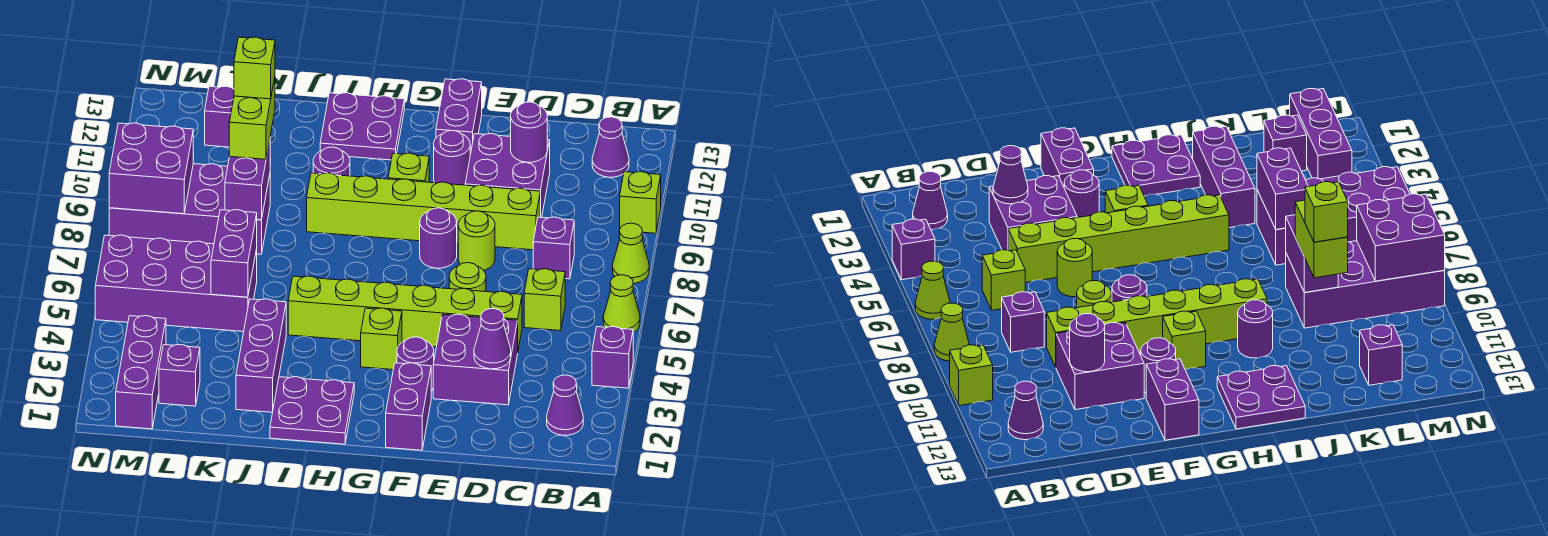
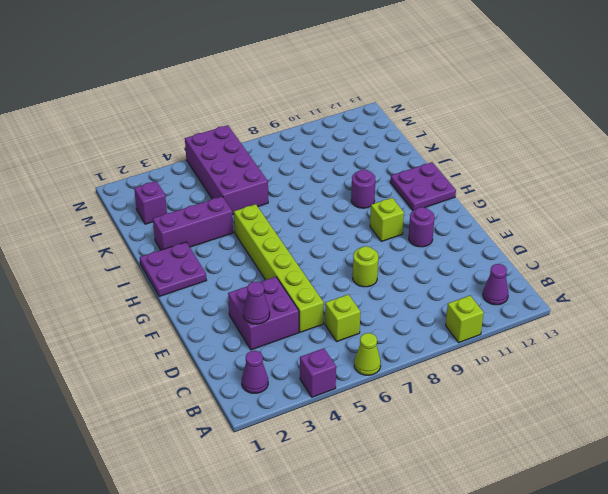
none -> lime 1x1 cone [613,223,649,283]
none -> purple 1x1 brick [533,217,574,279]
none -> lime 1x6 brick [307,173,540,250]
none -> purple 2x2 brick [465,134,550,218]

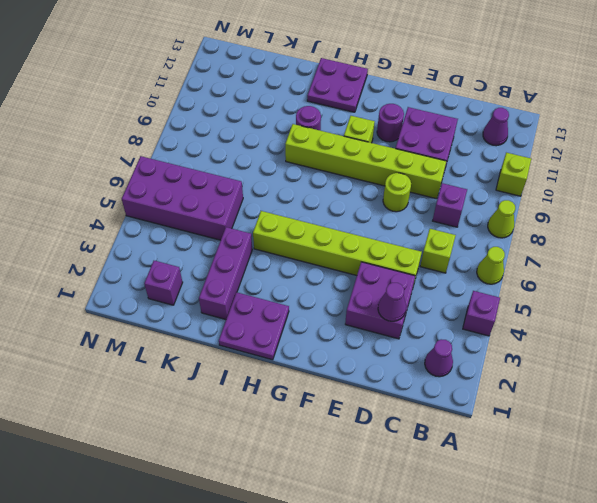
none -> lime 1x1 round brick [449,263,486,292]
none -> purple 1x2 brick [386,363,431,450]
none -> purple 1x1 round brick [397,337,434,391]
none -> purple 1x1 round brick [420,208,457,268]

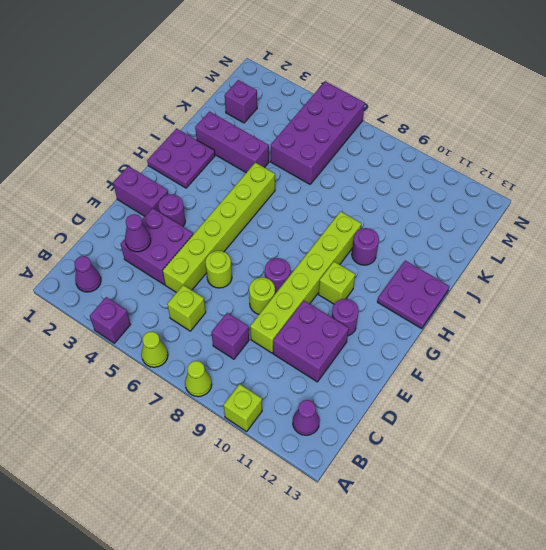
none -> purple 1x2 brick [436,79,482,155]
none -> lime 1x1 brick [361,308,402,370]
none -> purple 2x4 brick [109,164,270,254]
none -> purple 1x1 brick [205,86,234,147]

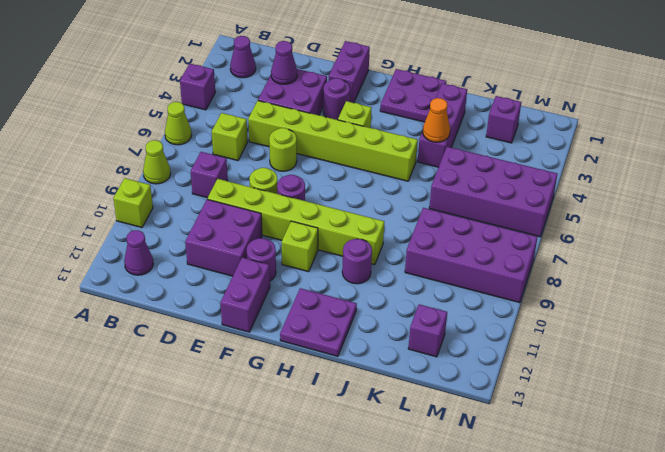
orange 1x1 cone [423,98,450,142] -> none
none -> purple 1x3 brick [116,316,166,429]
none -> purple 1x1 round brick [511,102,547,162]
none -> purple 1x2 brick [211,210,257,297]
none -> purple 1x2 brick [225,141,270,220]

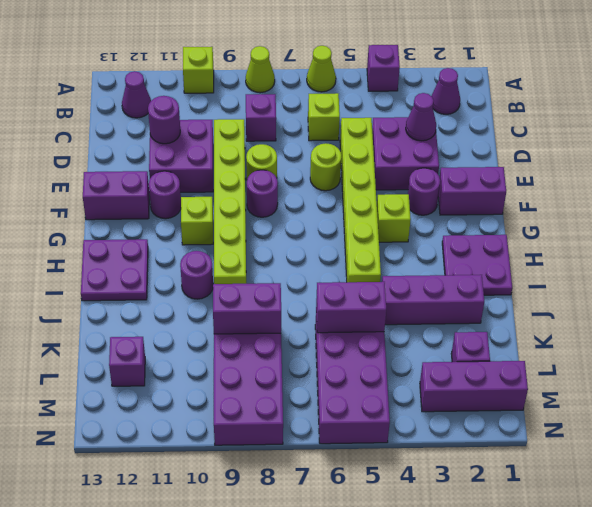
none -> purple 2x2 brick [109,123,193,214]
none -> lime 1x2 brick [229,78,275,159]
none -> lime 1x1 brick [234,37,275,99]

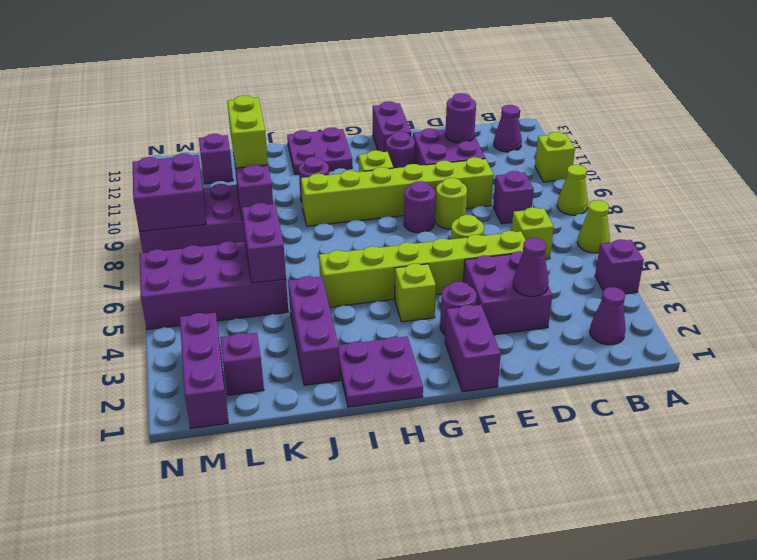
none -> lime 1x1 brick [234,37,275,99]

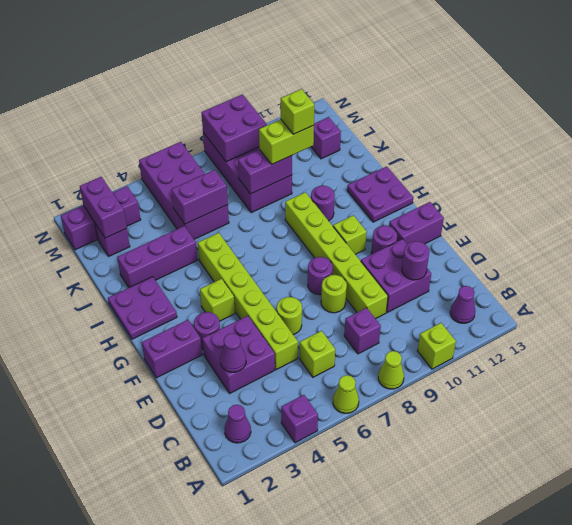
purple 1x2 brick [80,177,127,238] -> none

